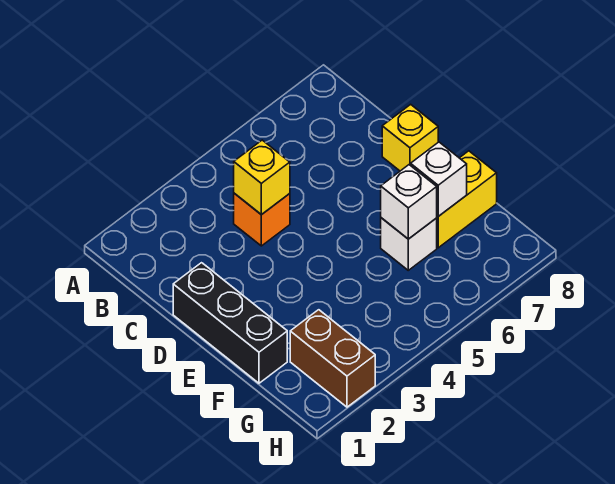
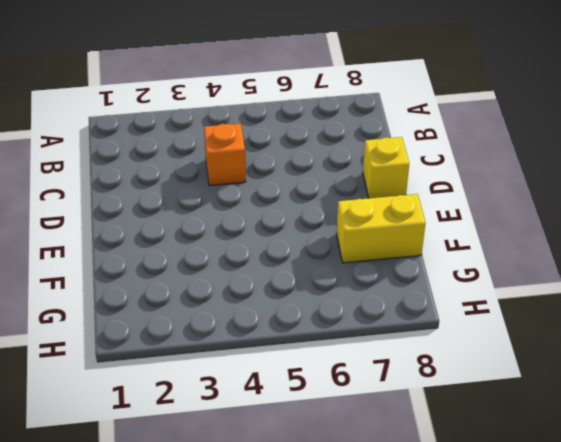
none -> black 1x3 brick [173,263,287,383]
none -> white 1x1 brick [381,218,437,270]

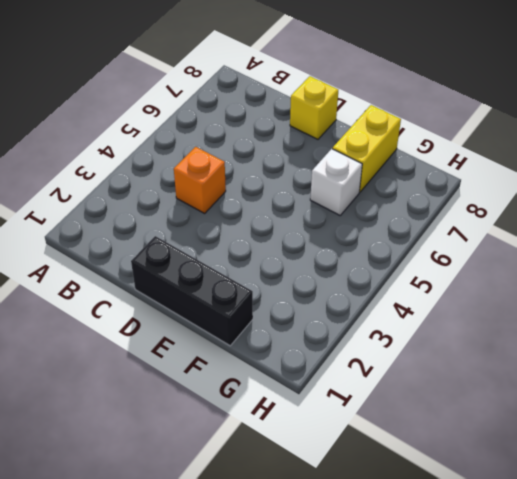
none -> brown 1x2 brick [290,310,375,407]
none -> yellow 1x1 brick [234,140,290,215]

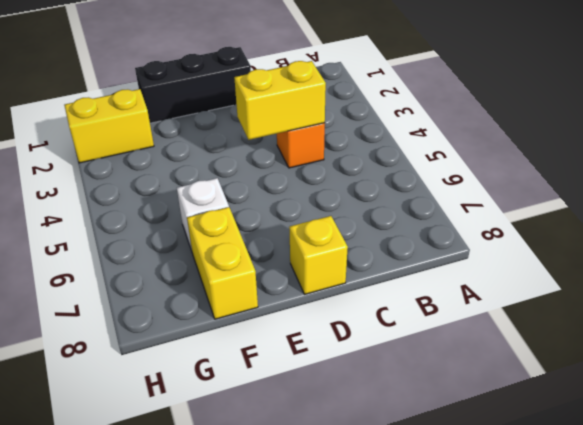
yellow 1x2 brick [234,61,326,140] -> yellow 1x1 brick [234,140,290,215]
yellow 1x2 brick [64,89,154,163] -> brown 1x2 brick [290,310,375,407]
none -> white 1x1 brick [381,165,437,239]
none -> white 1x1 brick [411,142,467,216]

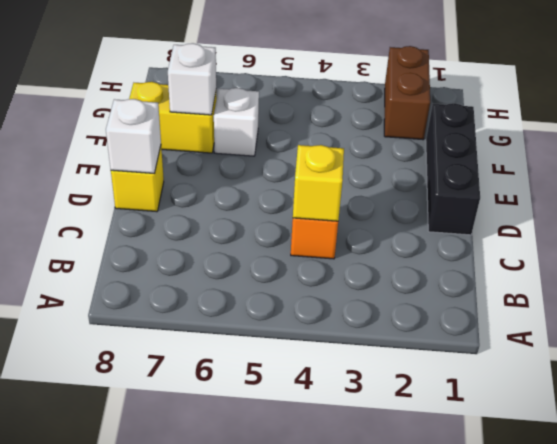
white 1x1 brick [106,99,161,174] -> white 1x1 brick moved to [381,165,437,239]

